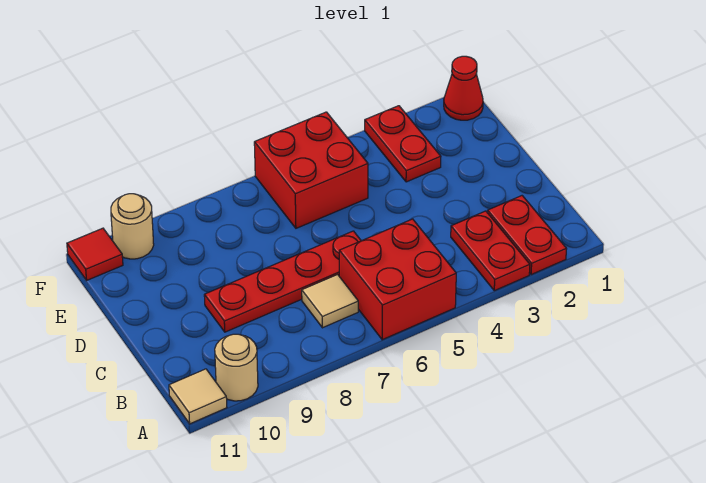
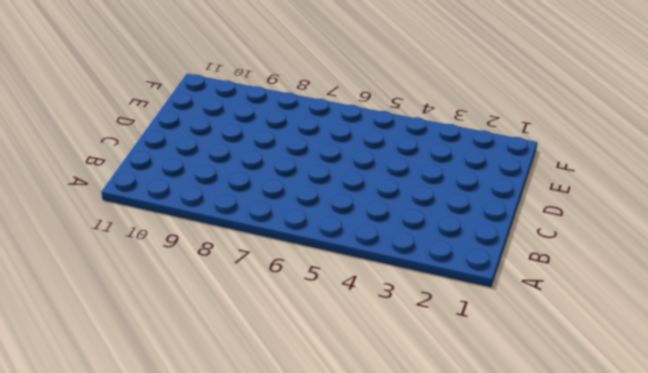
none -> red 1x2 plate [488,196,567,275]
none -> red 1x2 plate [451,211,530,291]
none -> red 2x2 brick [339,219,456,340]

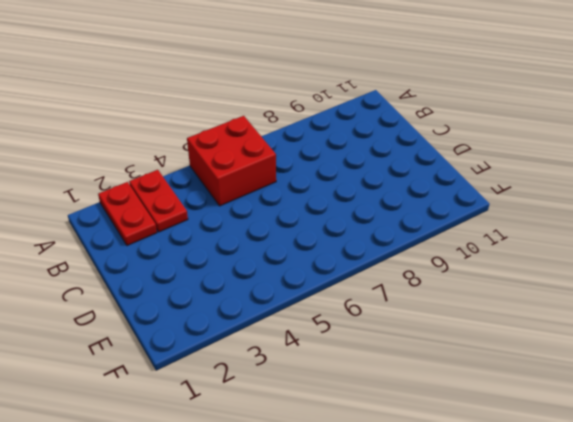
none -> tan 1x1 round brick [215,334,258,401]
none -> tan 1x1 tile [169,369,227,424]
none -> tan 1x1 tile [302,275,358,328]

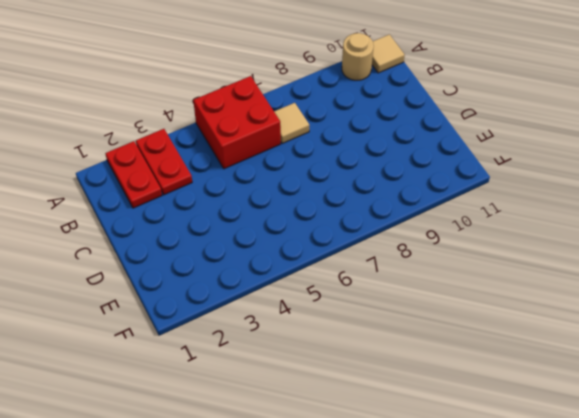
none -> red 1x4 plate [204,231,361,332]
none -> red 1x2 plate [365,106,441,182]
none -> red 2x2 brick [254,112,368,228]

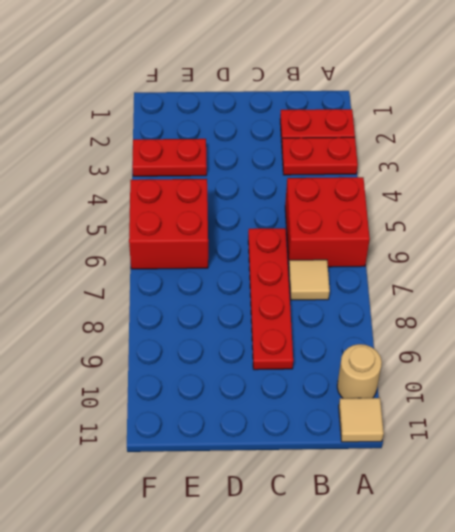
none -> red 1x1 cone [444,56,483,120]
none -> tan 1x1 round brick [111,194,154,259]
none -> red 1x1 tile [67,228,123,280]

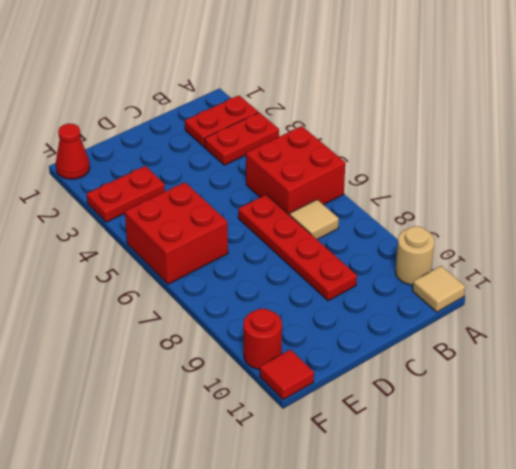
red 1x1 round brick [243,309,282,369] -> tan 1x1 round brick [111,194,154,259]

